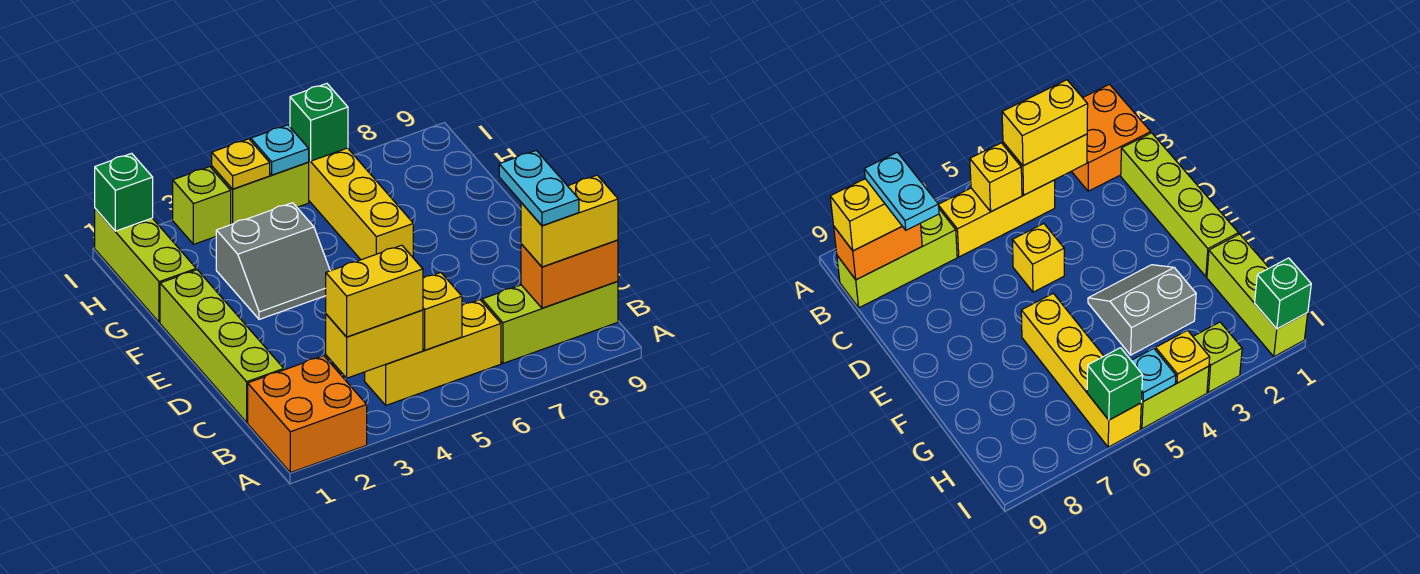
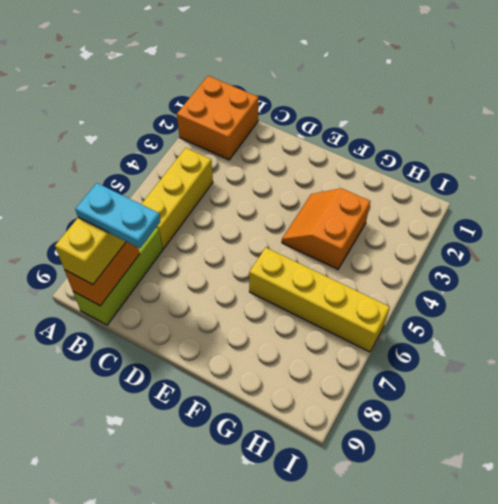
orange 2x2 slope [282,188,370,269] -> grey 2x2 slope [216,203,330,319]
none -> lime 1x4 brick [160,270,284,422]
none -> yellow 1x1 brick [1012,224,1064,292]
none -> lime 1x3 brick [95,209,196,322]

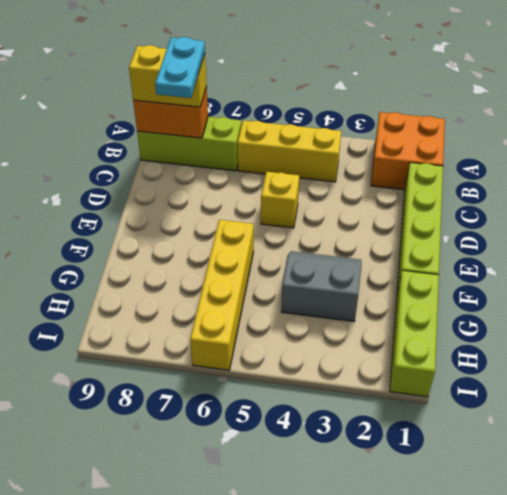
none -> lime 1x1 brick [173,167,231,244]
none -> lime 1x2 brick [212,162,309,225]
none -> yellow 1x2 brick [326,310,423,378]

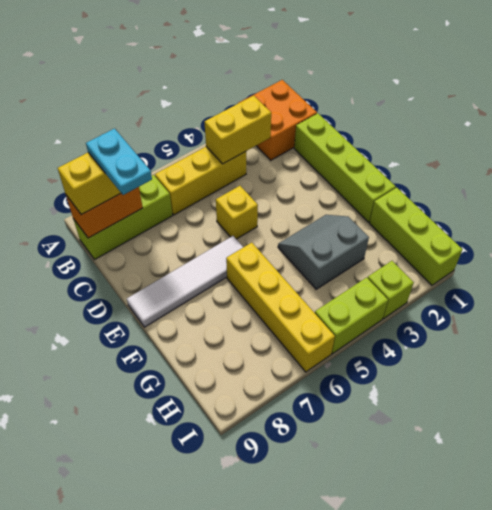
white 1x4 tile [127,236,243,327] -> none
none -> yellow 1x1 brick [423,273,462,350]
none -> green 1x1 brick [95,153,153,231]
none -> yellow 1x1 plate [212,139,270,189]

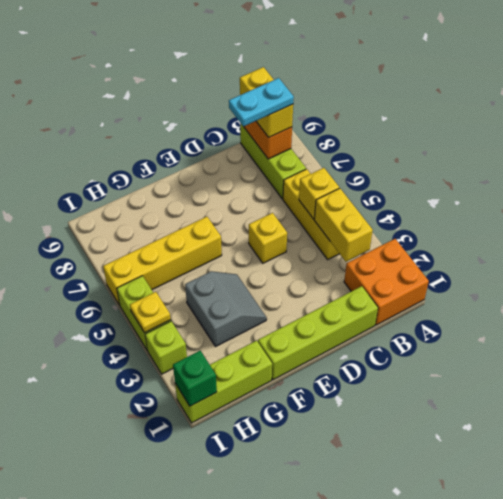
none -> cyan 1x1 plate [251,125,309,175]
none -> green 1x1 brick [290,83,348,161]
none -> yellow 1x2 brick [326,245,423,337]

